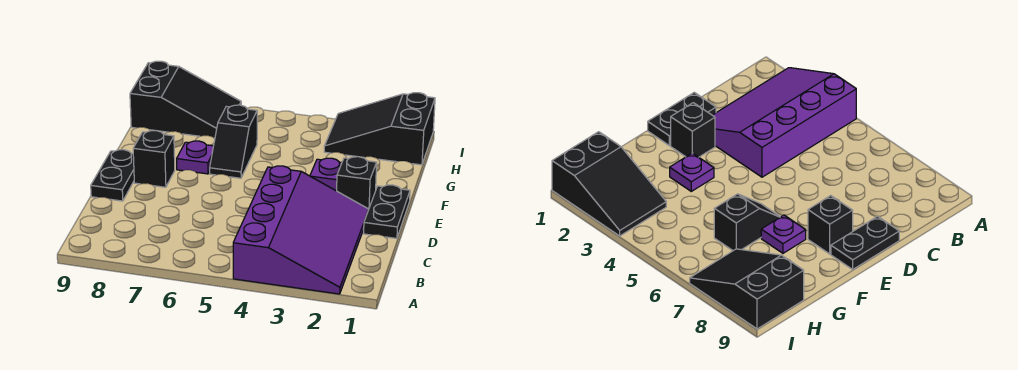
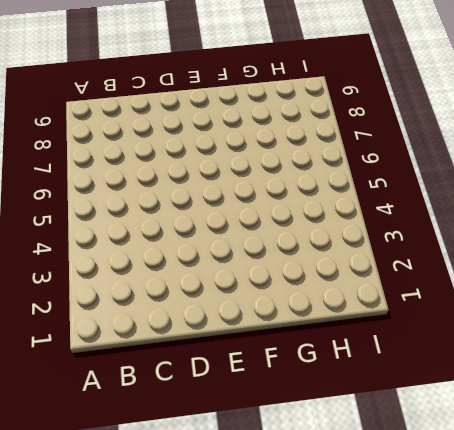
none -> purple 3x4 slope [233,166,369,294]
none -> black 1x2 plate [364,185,410,238]

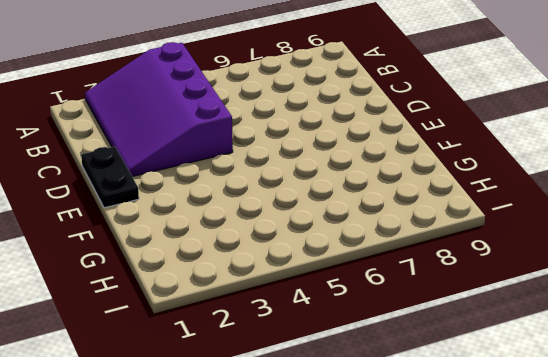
none -> black 1x2 plate [91,150,134,201]
none -> black 1x1 brick [337,157,377,209]

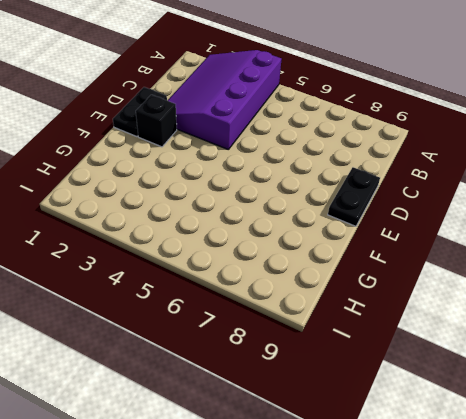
none -> black 1x1 brick [133,131,175,187]
none -> purple 1x1 plate [310,158,342,191]

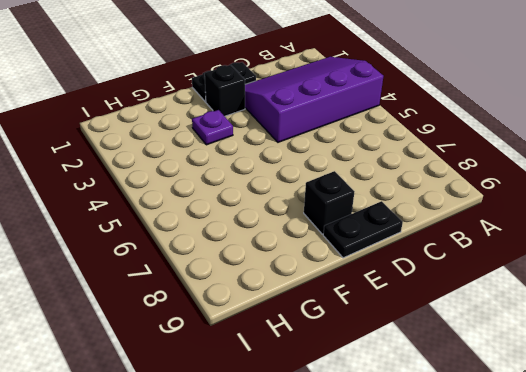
none -> black 1x2 slope [210,105,257,178]
none -> purple 1x1 plate [177,141,213,174]

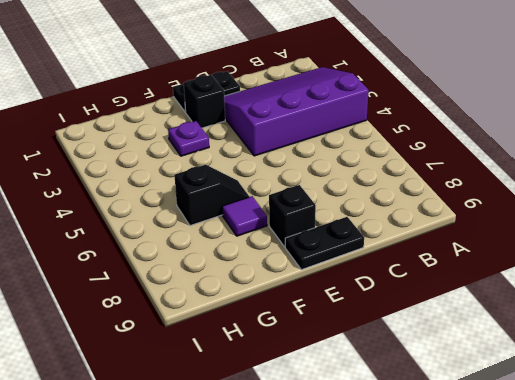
purple 1x1 tile [222,196,267,236] -> purple 1x1 plate [177,141,213,174]
none -> black 2x3 slope [324,93,435,165]
none -> black 2x3 slope [130,61,241,138]

